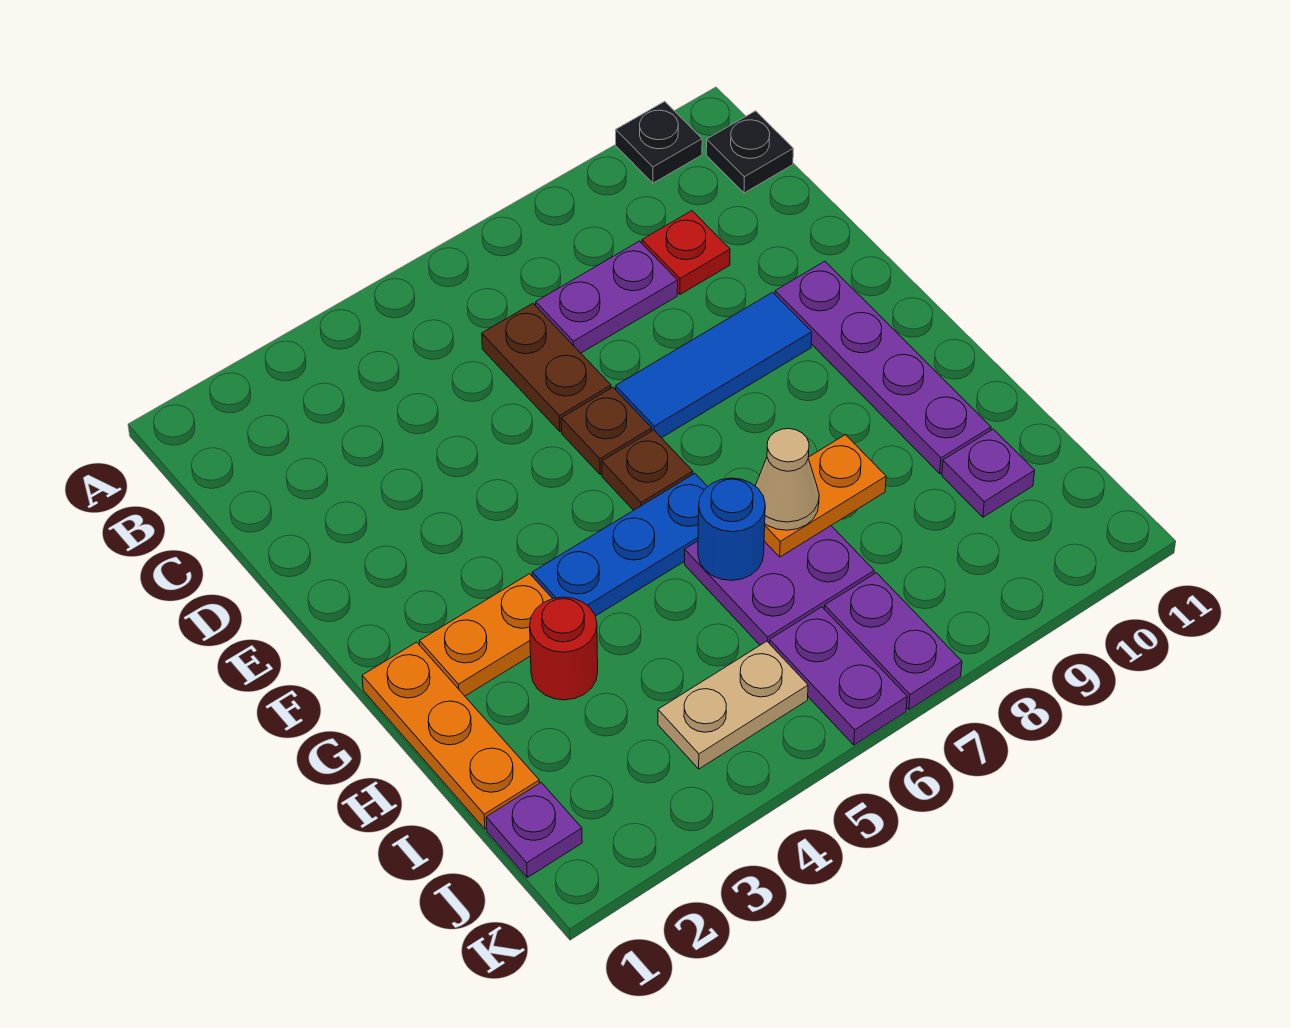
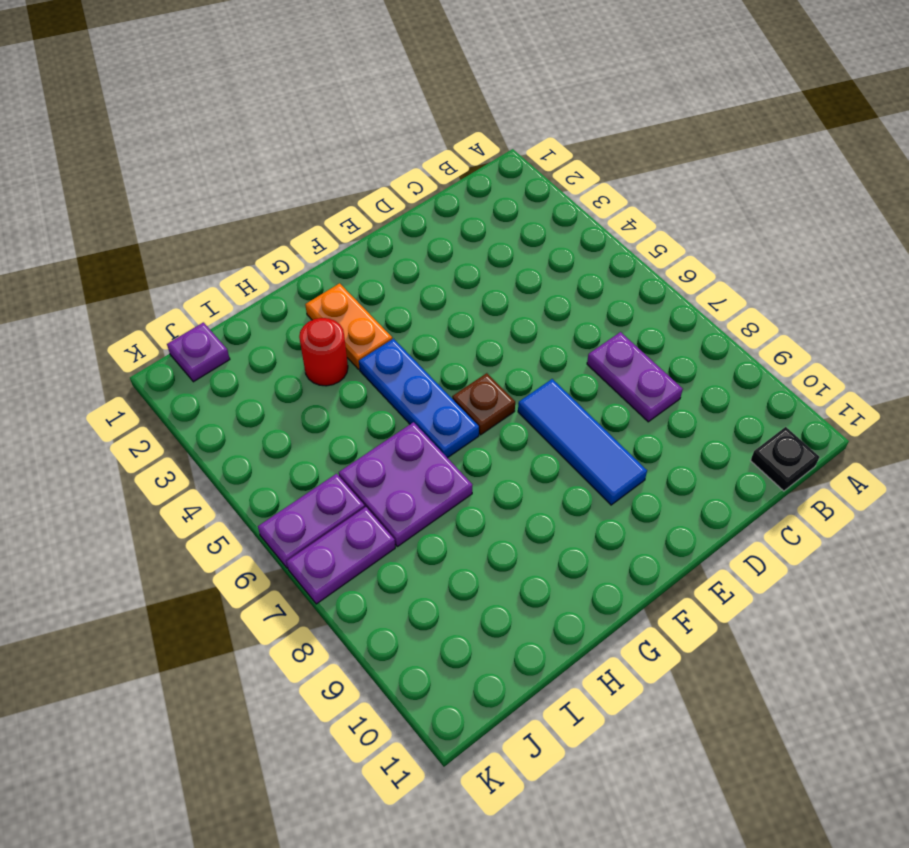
none -> black 1x1 plate [616,101,702,183]
none -> brown 1x2 plate [482,303,611,431]
none -> red 1x1 plate [642,211,730,294]

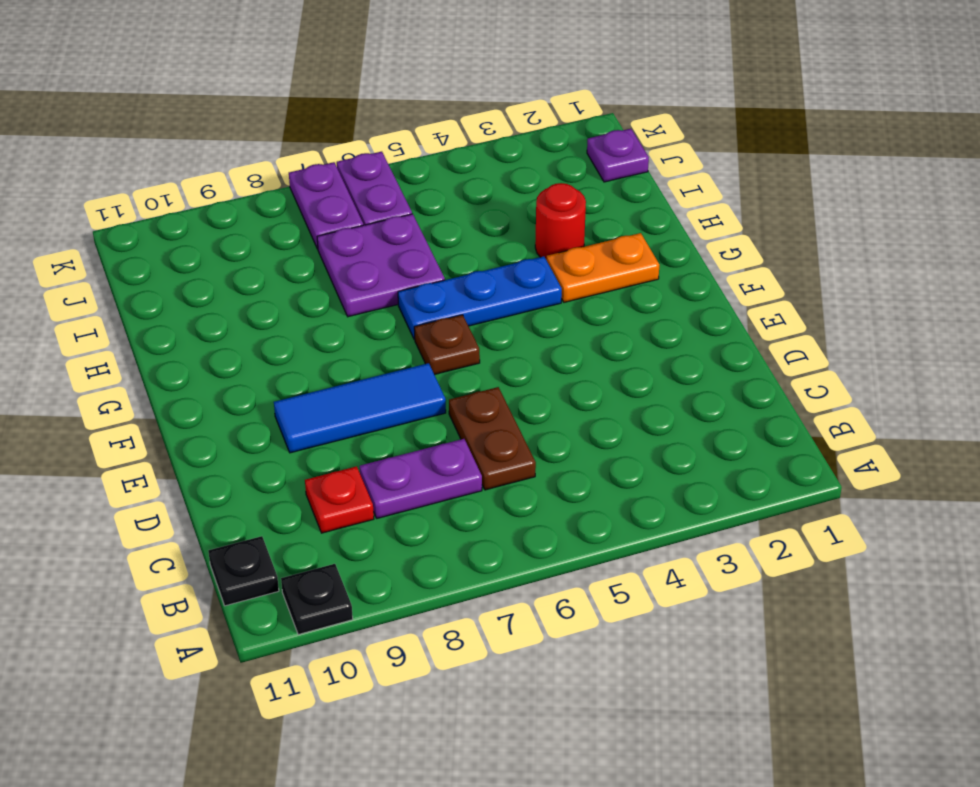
none -> brown 1x1 plate [561,387,652,474]
none -> purple 1x4 plate [775,261,991,474]
none -> orange 1x3 plate [362,642,539,829]

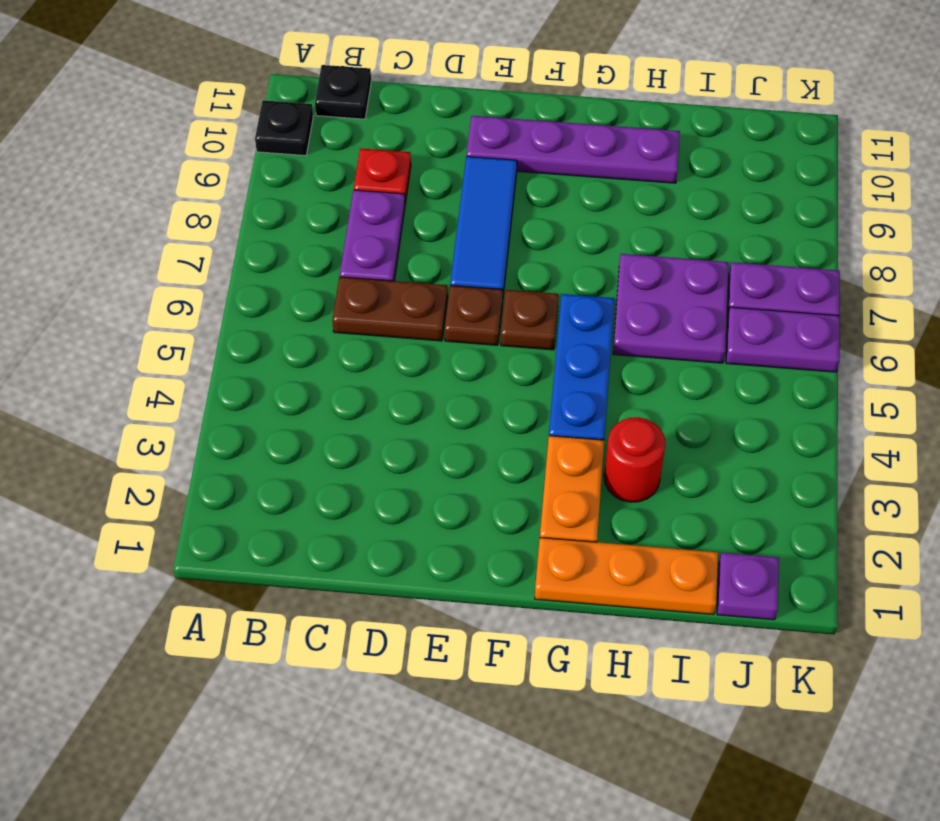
none -> purple 1x1 plate [942,429,1035,517]
none -> tan 1x2 plate [658,641,808,769]
none -> blue 1x1 round brick [698,478,765,580]

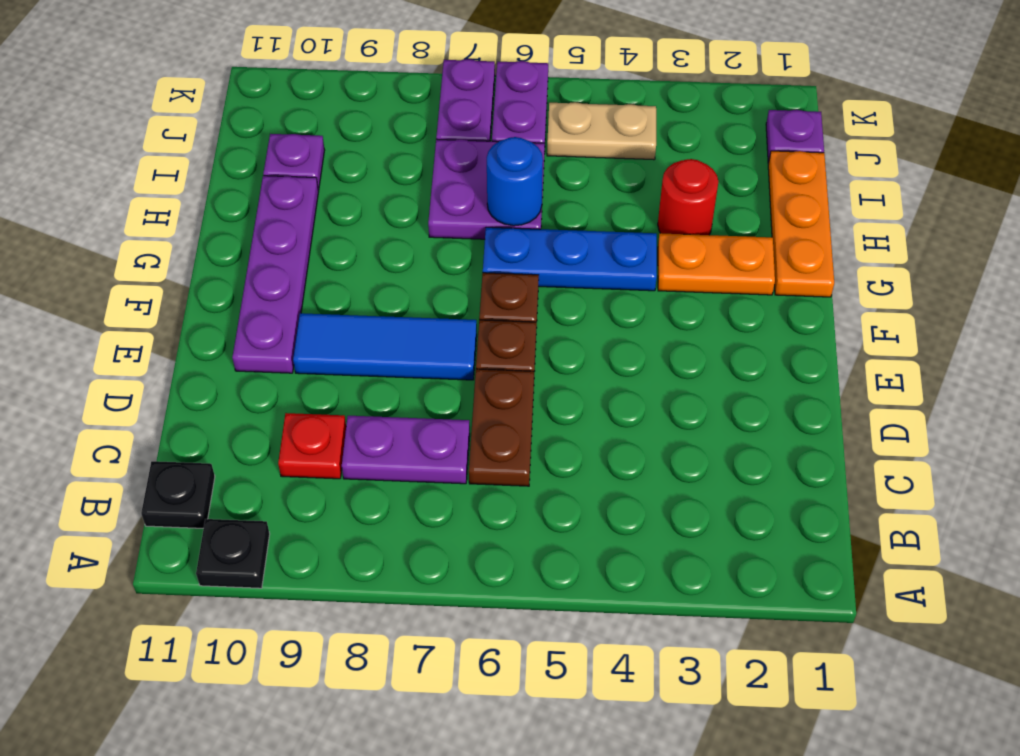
none -> orange 1x2 plate [764,435,886,557]
none -> tan 1x1 cone [755,429,819,530]

